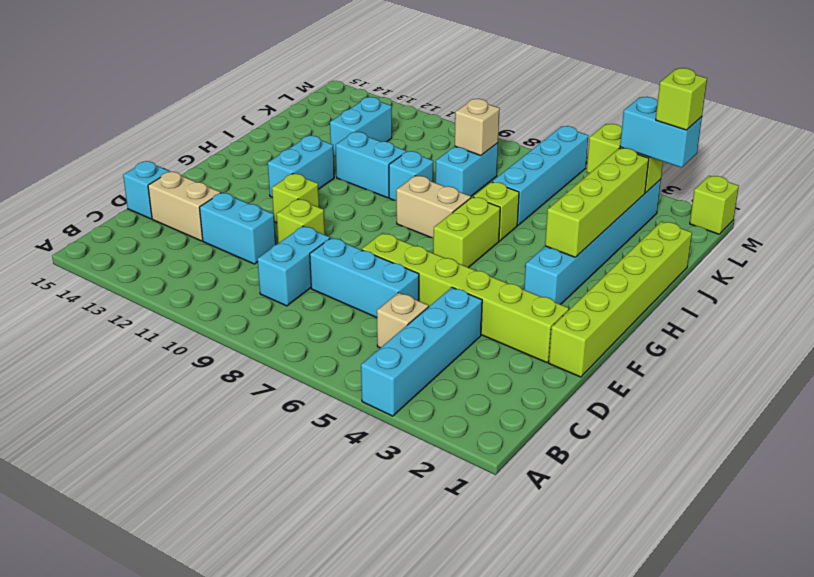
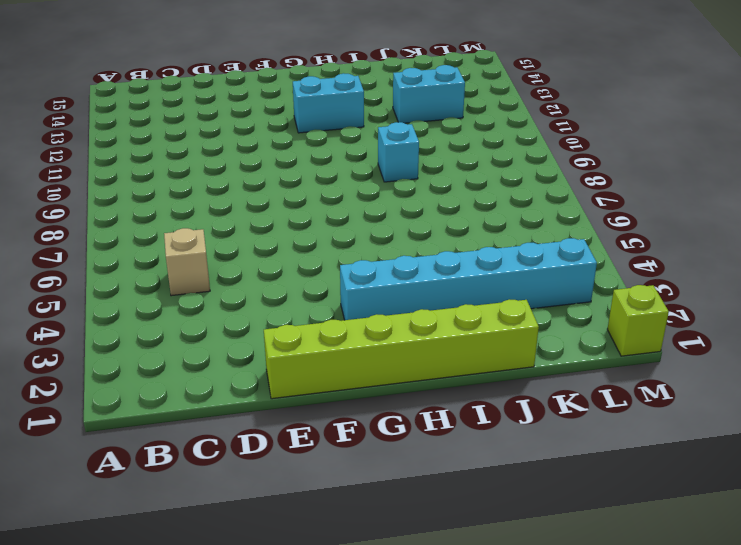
none -> cyan 1x4 brick [361,287,482,416]
none -> cyan 1x2 brick [258,226,330,306]
none -> cyan 1x3 brick [310,238,419,318]

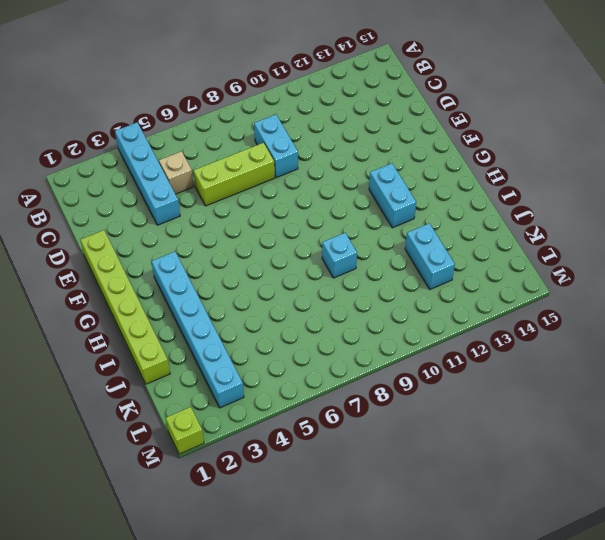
lime 1x3 brick [193,143,275,206] -> cyan 1x3 brick [310,238,419,318]
none -> cyan 1x2 brick [199,193,276,264]
none -> tan 1x2 brick [148,172,221,241]
none -> cyan 1x1 brick [123,161,169,219]

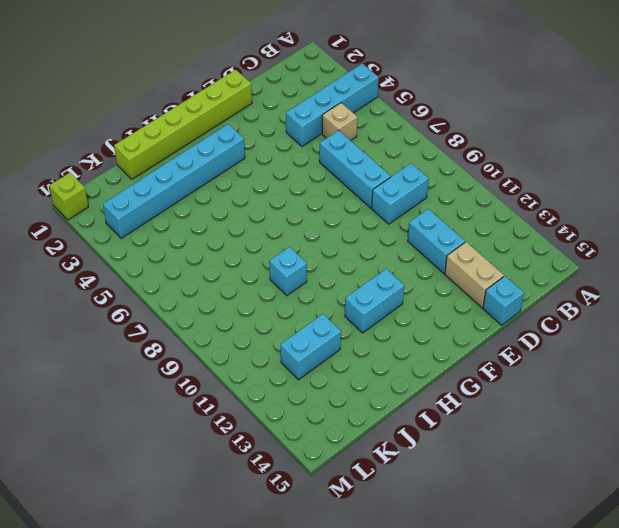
none -> lime 1x6 brick [361,233,569,363]
none -> lime 1x1 brick [276,199,325,243]
none -> lime 1x1 brick [272,174,319,223]

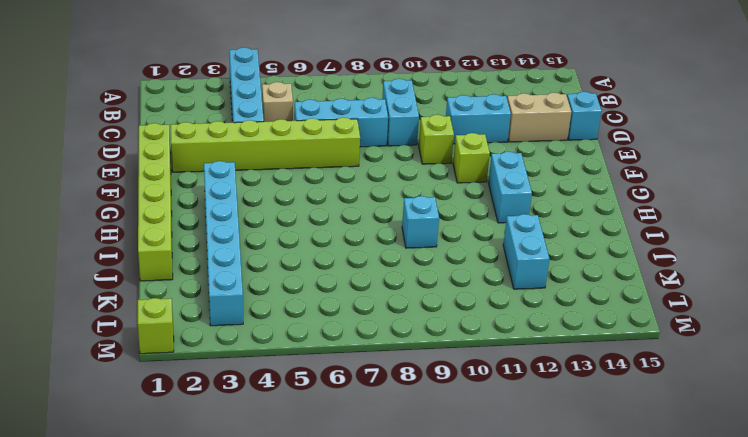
none -> lime 1x2 brick [433,197,500,268]
none -> tan 1x2 brick [396,176,471,238]
none -> lime 1x1 brick [473,182,519,241]

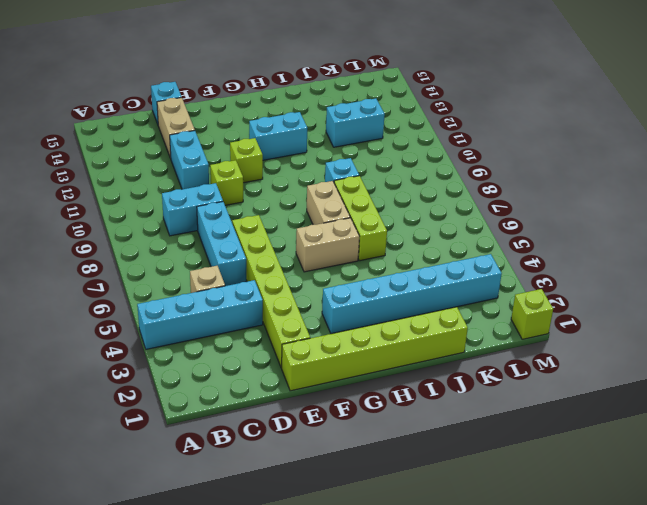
tan 1x2 brick [296,218,359,272] -> lime 1x2 brick [433,197,500,268]
lime 1x3 brick [334,176,387,261] -> lime 1x1 brick [473,182,519,241]
none -> cyan 1x2 brick [336,132,406,198]
none -> cyan 1x4 brick [492,126,588,225]
none -> cyan 1x2 brick [435,143,498,196]

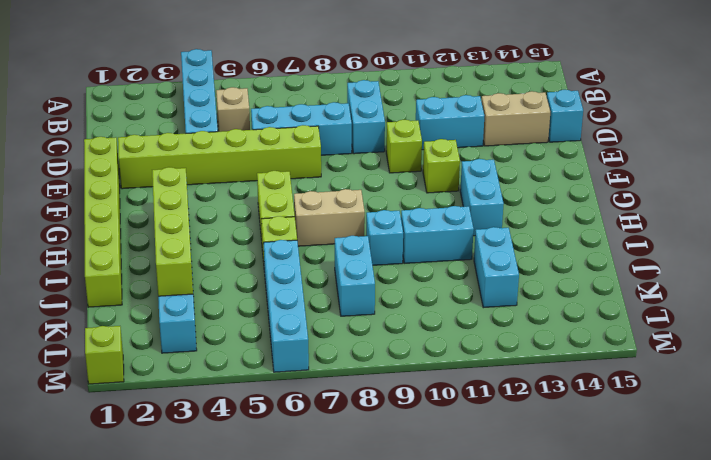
none -> tan 1x1 brick [455,99,500,155]
none -> lime 1x2 brick [587,124,663,193]
none -> cyan 1x2 brick [620,97,702,168]

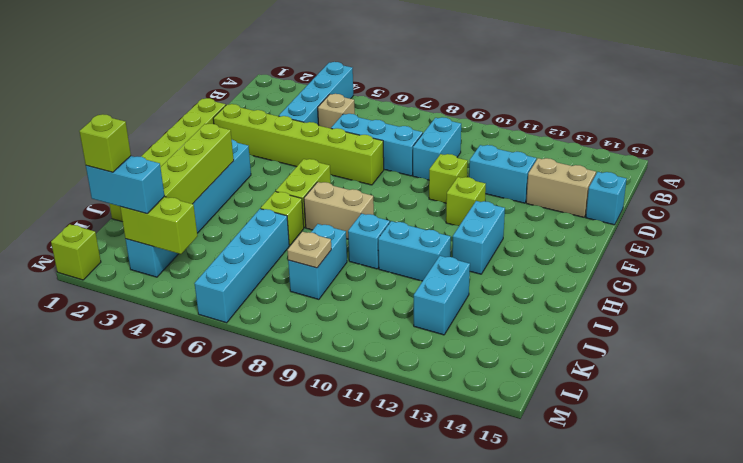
tan 1x1 plate [287,232,331,268] -> tan 1x1 brick [455,99,500,155]

